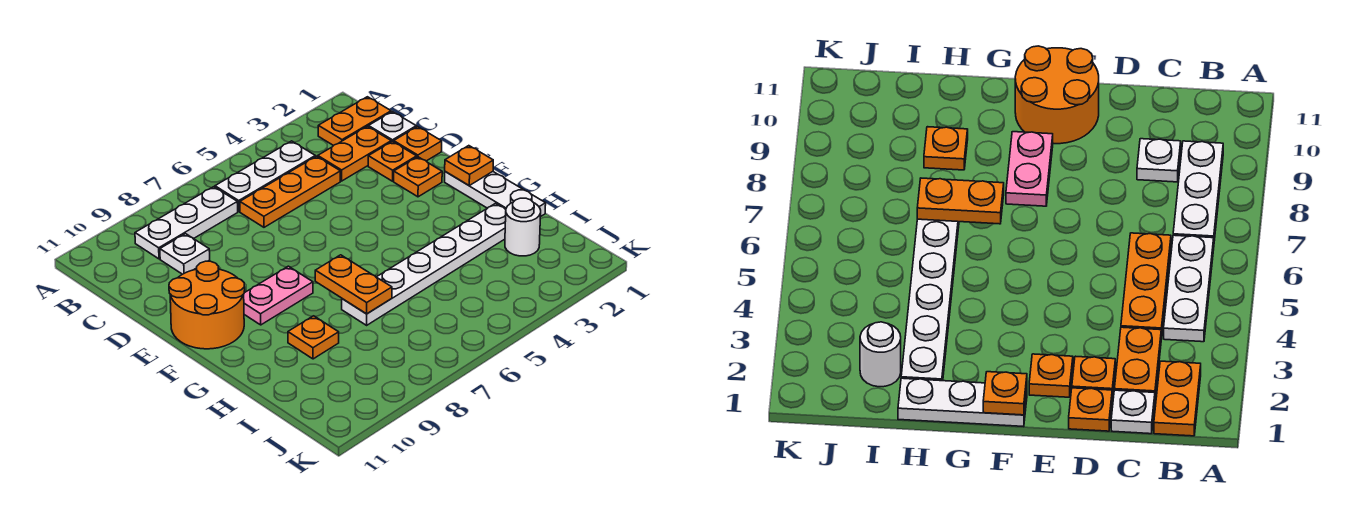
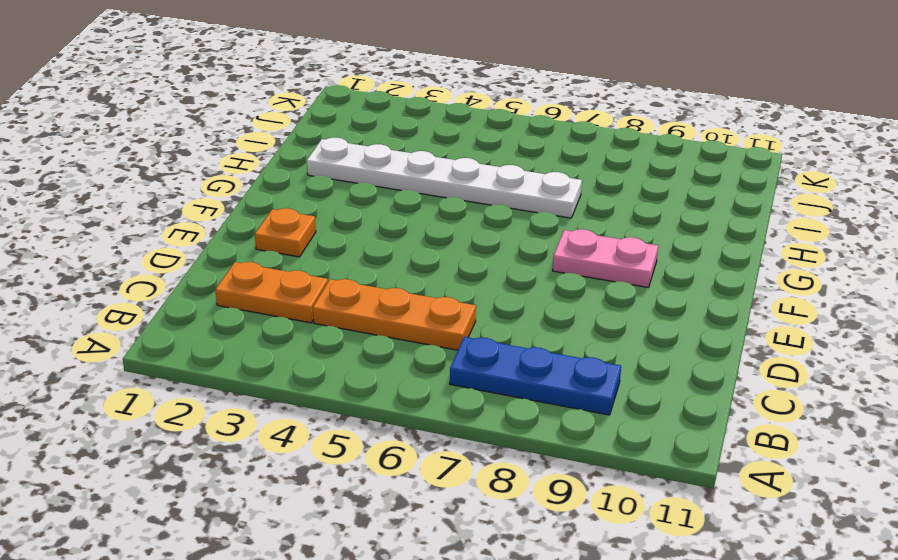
blue 1x3 plate [450,337,621,415] -> white 1x3 plate [135,187,238,259]
none -> orange 1x2 plate [318,97,391,146]
none -> white 1x3 plate [215,141,315,212]
none -> white 1x1 plate [369,112,416,142]

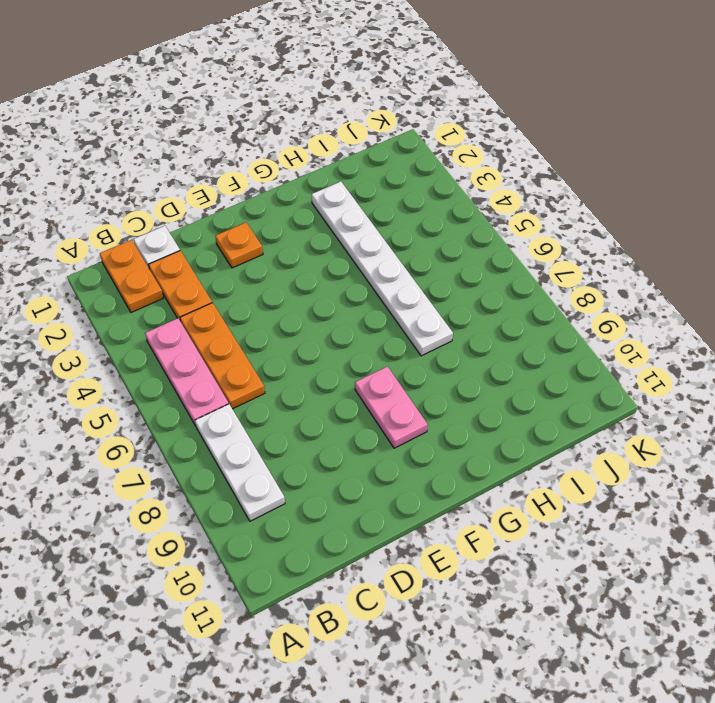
pink 1x3 plate [145,318,229,426] -> white 1x3 plate [215,141,315,212]
none -> white 1x1 plate [160,234,210,274]
none -> orange 1x1 plate [394,127,442,161]
none -> orange 1x1 plate [368,141,417,181]

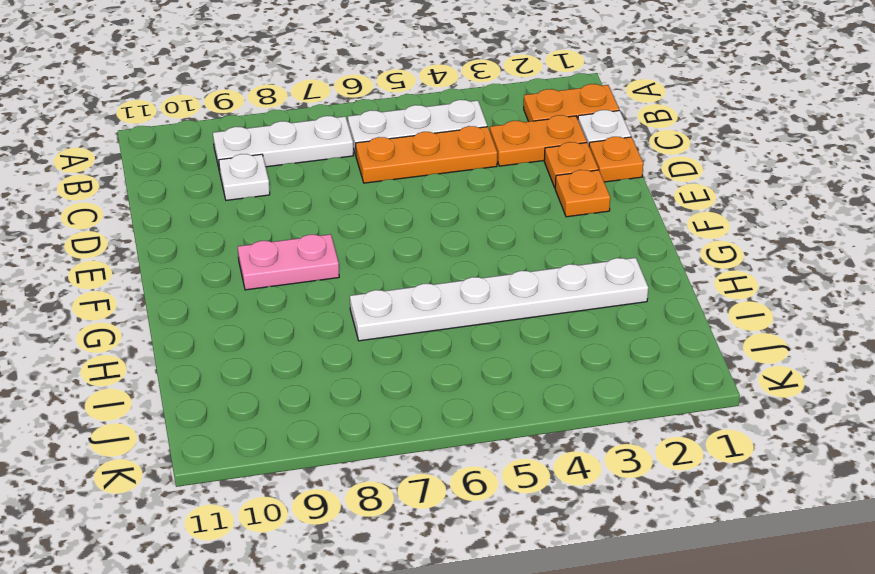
none -> orange 2x2 round brick [169,261,245,349]
none -> white 1x3 plate [445,172,546,216]
none -> orange 1x1 plate [288,316,339,359]

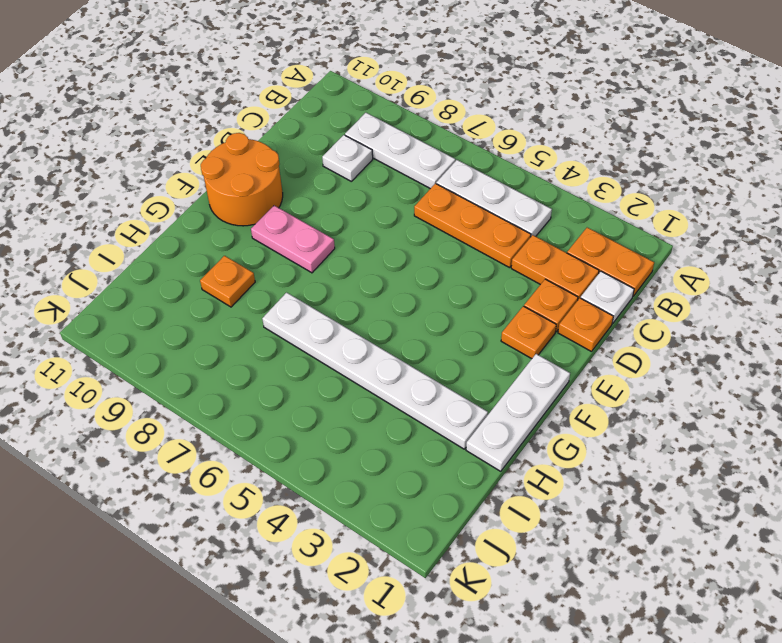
none -> white 1x1 round brick [505,198,541,256]
none -> orange 1x1 plate [445,146,493,185]
none -> orange 1x2 plate [315,255,392,314]

